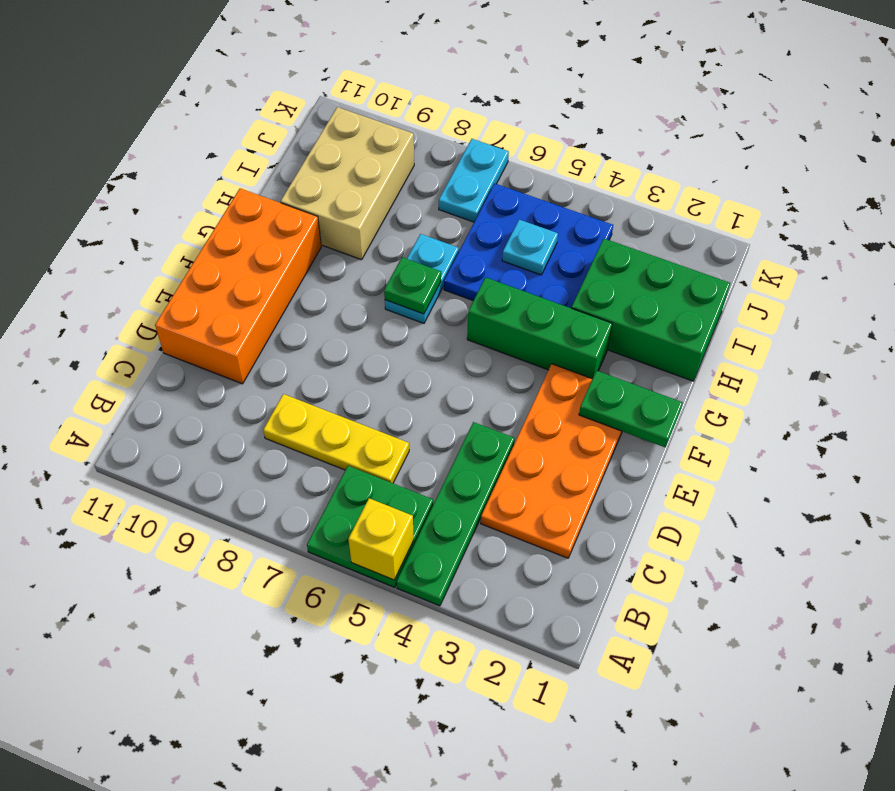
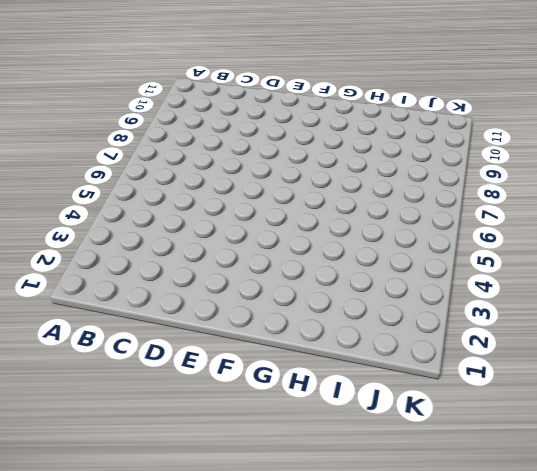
none -> green 1x4 plate [397,422,515,606]
none -> green 2x2 plate [307,466,433,587]
none -> orange 2x4 plate [481,364,622,558]

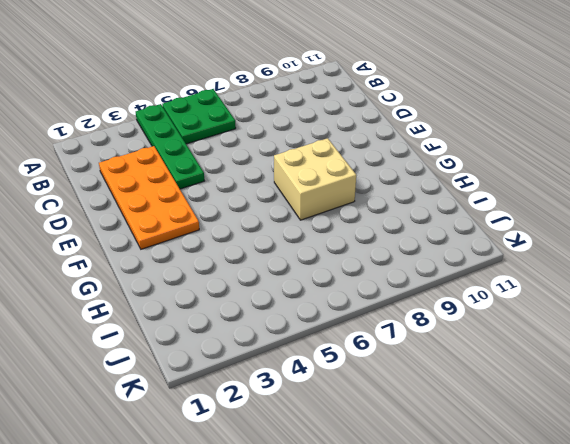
tan 2x2 brick [274,138,356,220] -> cyan 1x2 plate [385,234,459,323]
none -> yellow 1x3 plate [263,394,409,483]
none -> orange 2x4 brick [155,188,321,384]
none -> green 1x3 brick [467,277,612,379]

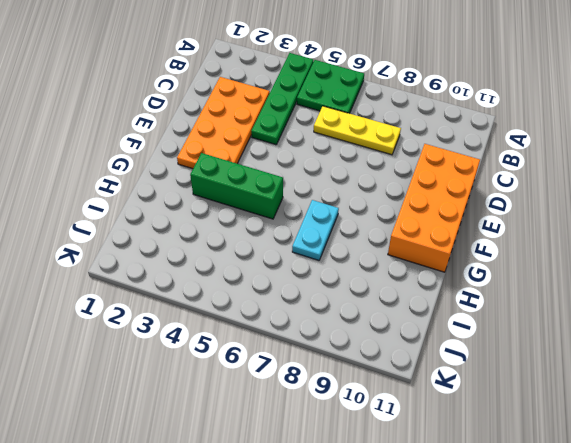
none -> green 2x3 brick [572,239,730,381]
none -> blue 3x3 plate [444,183,613,308]
none -> tan 2x3 brick [281,107,414,260]

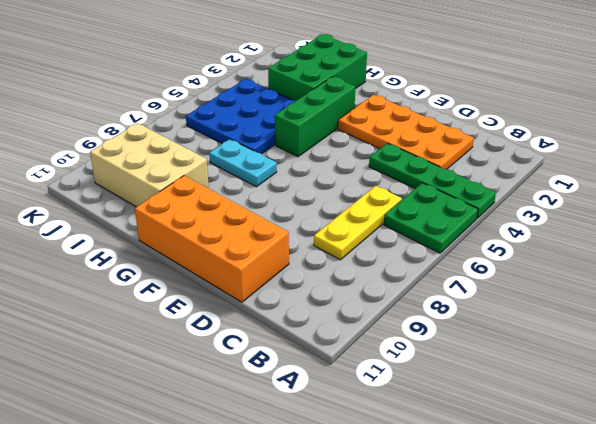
none -> cyan 1x2 plate [439,139,509,222]
none -> yellow 1x1 brick [348,498,414,580]
none -> green 1x2 plate [579,371,683,447]

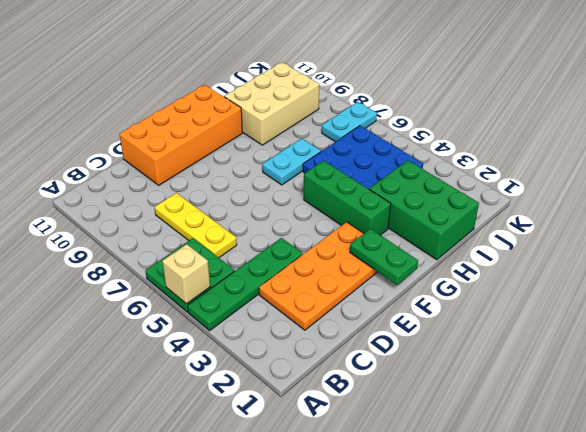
tan 1x1 brick [162,244,210,304] -> yellow 1x1 brick [348,498,414,580]
none -> green 1x1 plate [384,257,441,314]
none -> cyan 1x1 plate [502,220,558,275]

